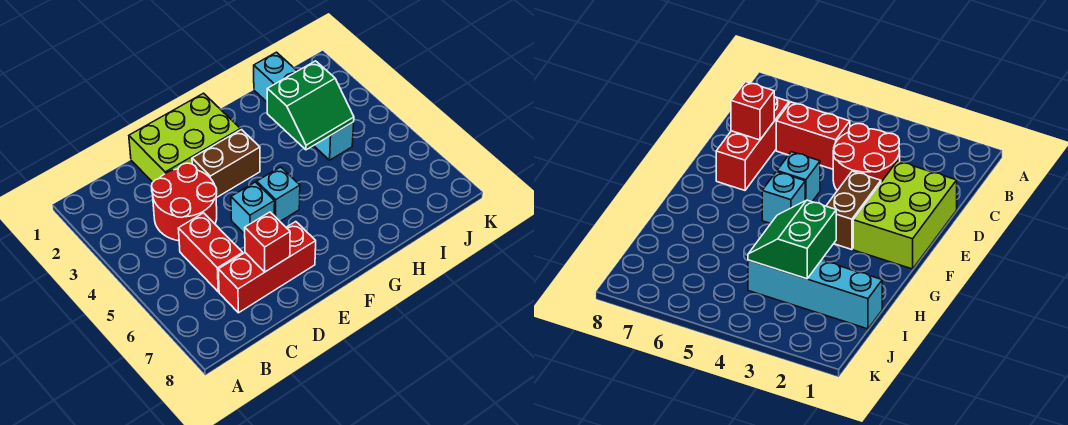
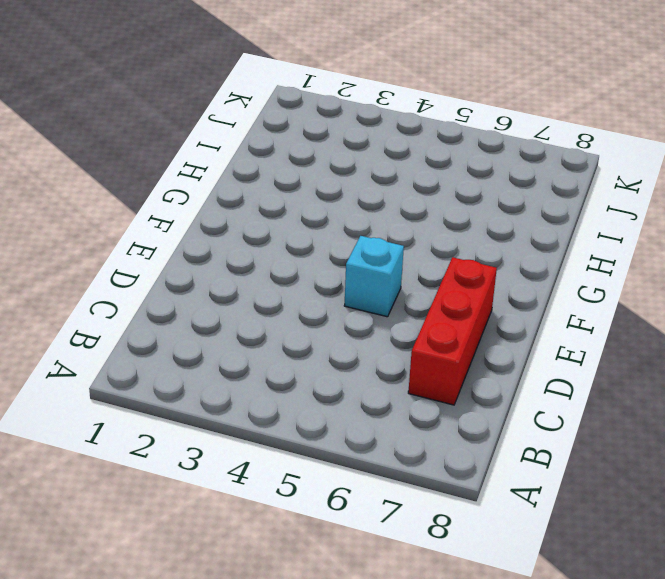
none -> red 2x2 round brick [151,163,217,241]
none -> red 1x2 brick [178,213,243,292]

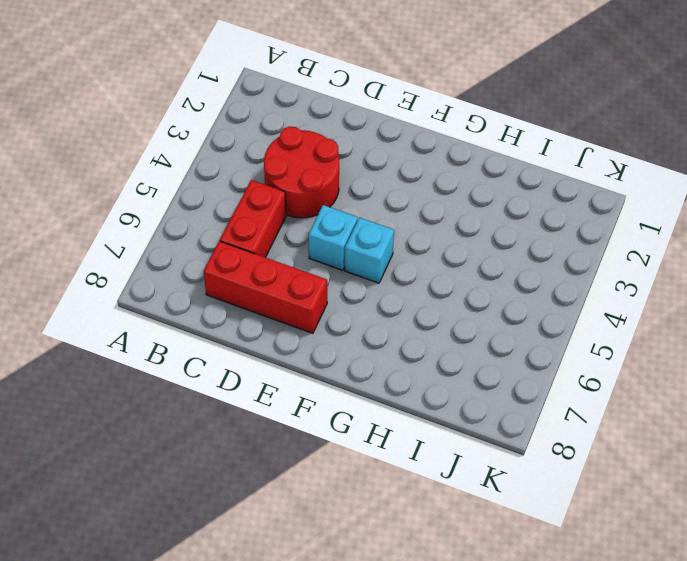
none -> lime 2x3 brick [129,93,241,182]
none -> brown 1x2 brick [192,130,260,198]

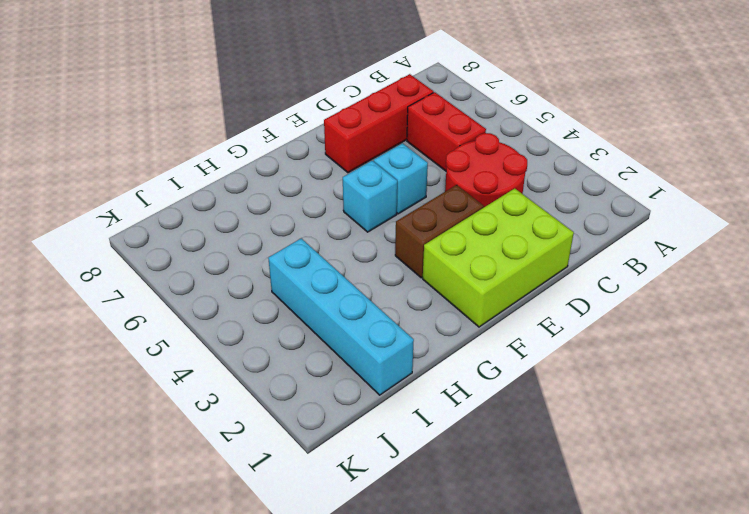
none -> red 1x1 brick [245,212,290,272]
none -> green 2x2 slope [267,61,354,150]

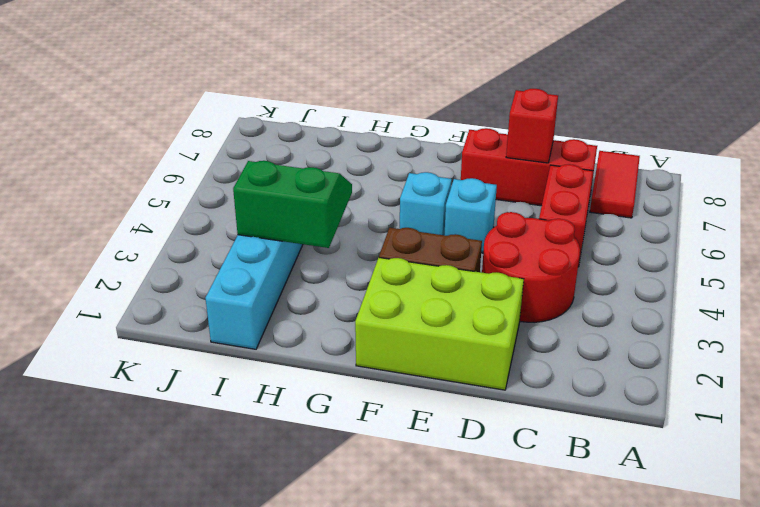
red 1x2 tile [590,151,640,218] -> none

